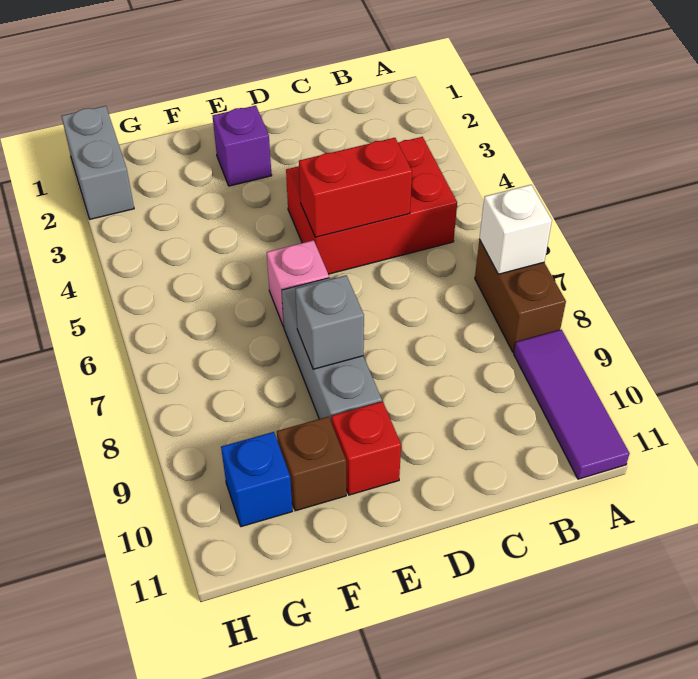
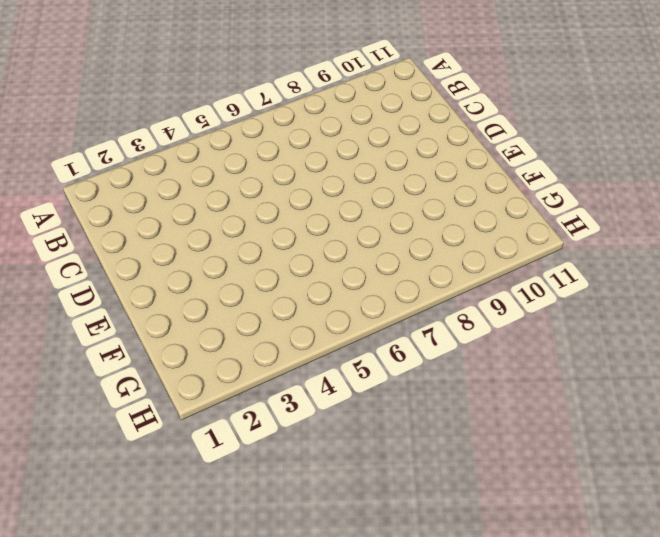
none -> brown 1x2 brick [475,240,566,352]
none -> purple 1x3 tile [514,330,630,479]
none -> red 2x3 brick [286,137,457,274]

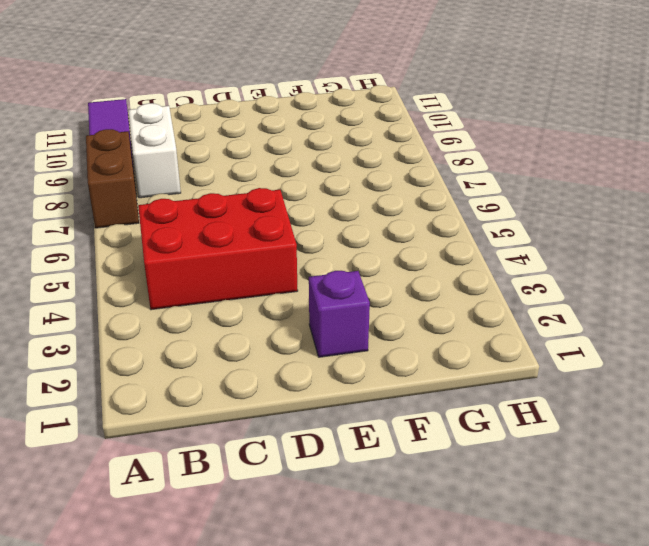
white 1x2 brick [129,103,181,198] -> none
none -> pink 1x1 brick [267,240,329,327]
none -> grey 1x3 brick [282,278,382,423]
none -> red 1x1 brick [331,402,401,495]

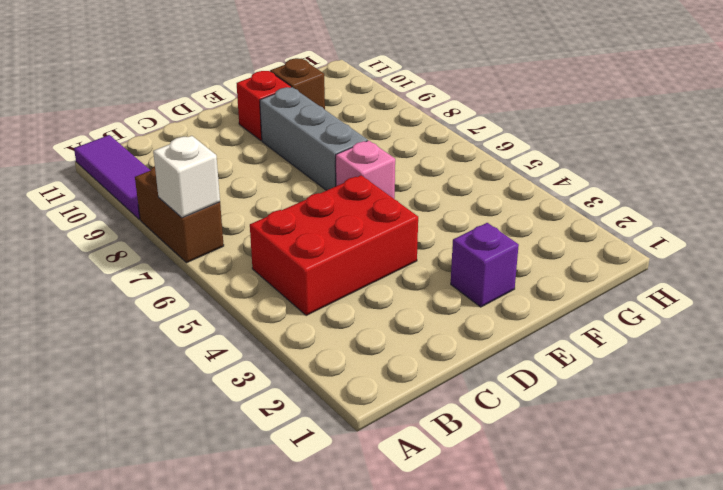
none -> blue 1x1 brick [221,432,292,527]
none -> grey 1x2 brick [62,106,134,219]
none -> red 1x2 brick [299,138,412,237]

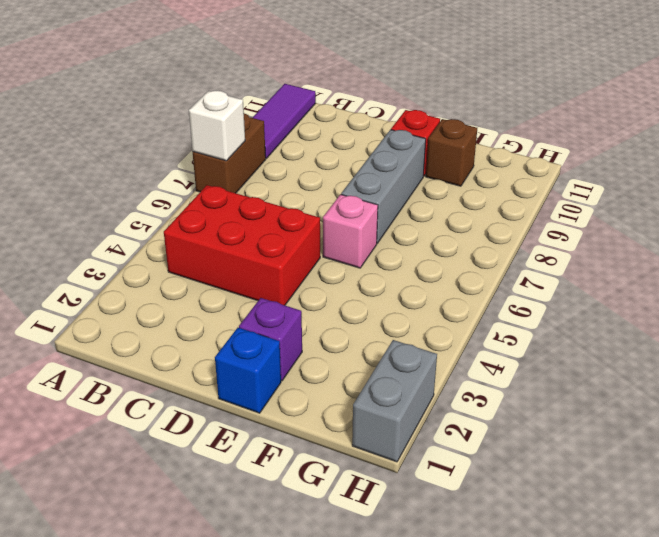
blue 1x1 brick [215,328,281,413] -> blue 1x1 brick moved to [221,432,292,527]
none -> red 1x2 brick [299,138,412,237]
none -> grey 1x1 brick [295,275,364,369]

